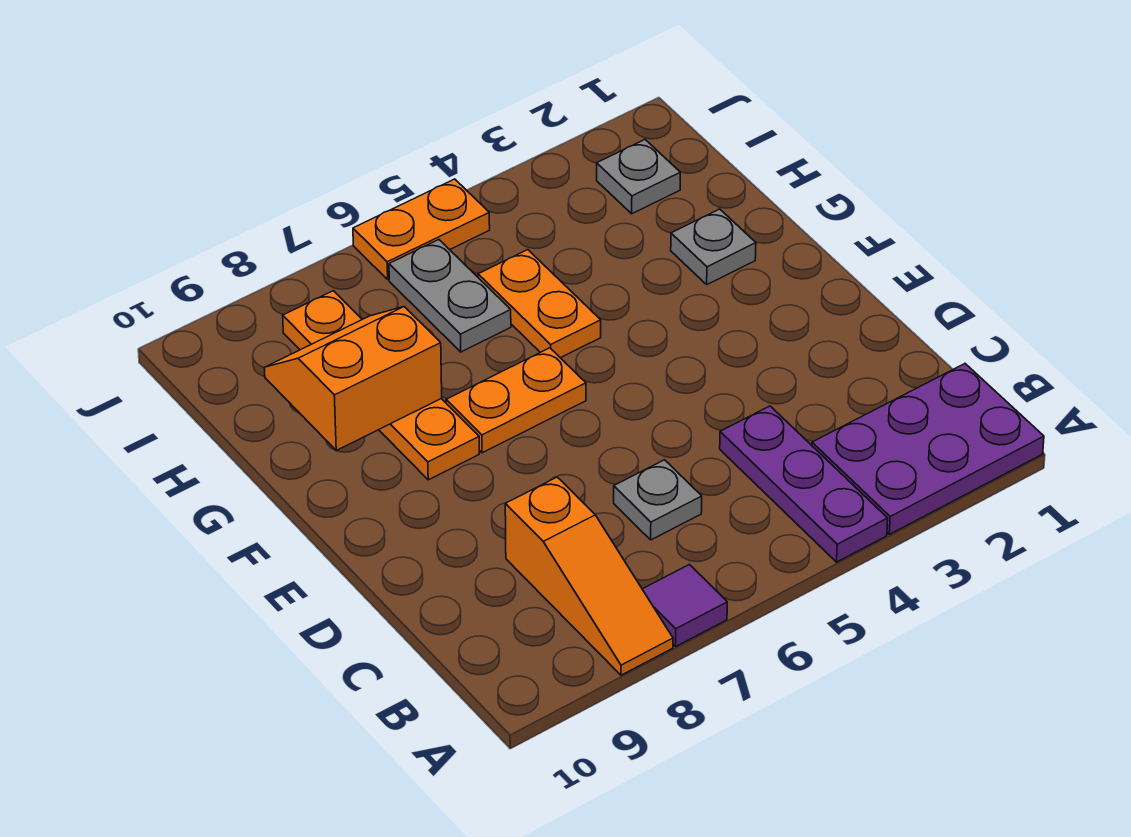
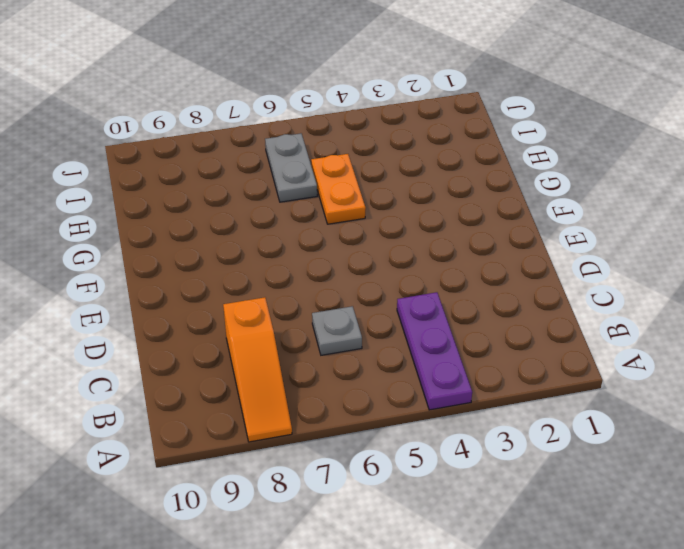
none -> purple 2x3 plate [812,364,1044,534]
none -> purple 1x1 tile [642,565,727,646]
none -> orange 1x2 plate [446,348,586,453]

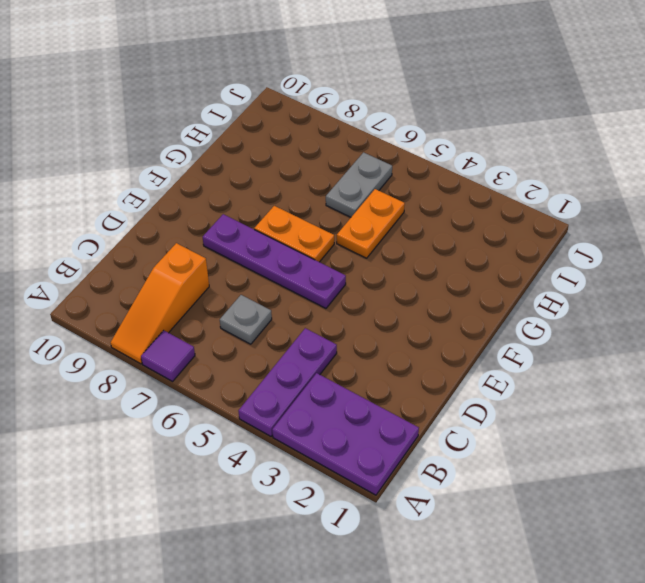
purple 1x4 plate [203,214,346,308] -> none
none -> orange 1x4 plate [283,291,479,480]
none -> grey 1x1 plate [671,209,756,284]
none -> grey 1x1 plate [597,140,680,214]

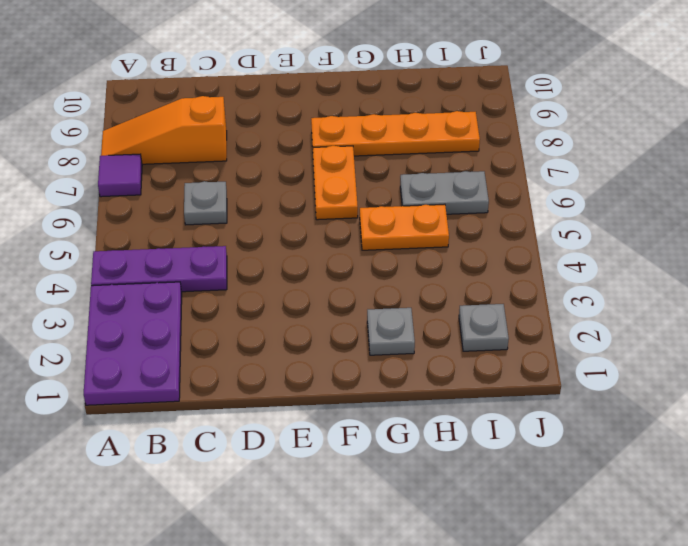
none -> orange 1x2 plate [353,179,490,280]
none -> orange 2x2 slope [264,307,442,450]

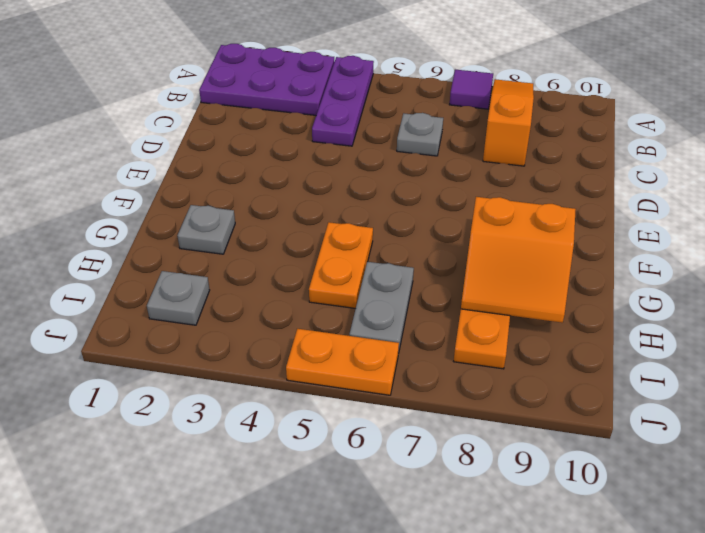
none -> orange 1x2 plate [446,348,586,453]

